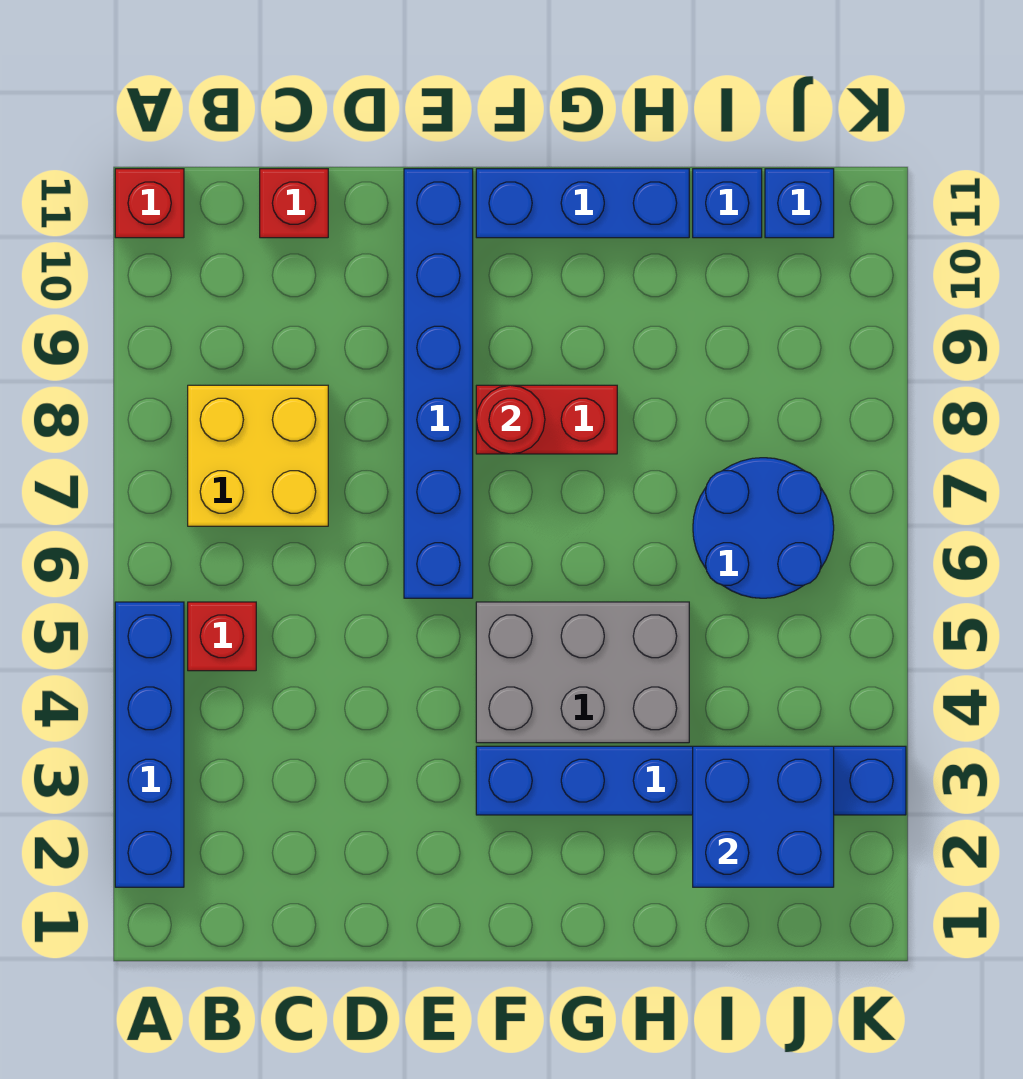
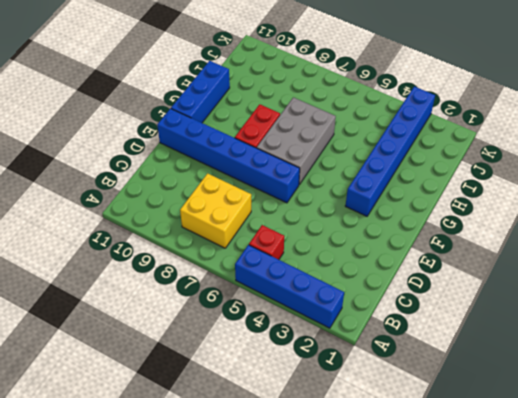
grey 2x3 brick [257,97,336,185] -> grey 2x3 brick moved to [476,602,689,743]
none -> red 1x1 brick [115,169,184,238]
none -> red 1x1 brick [260,169,328,238]
none -> blue 2x2 round brick [693,458,834,598]

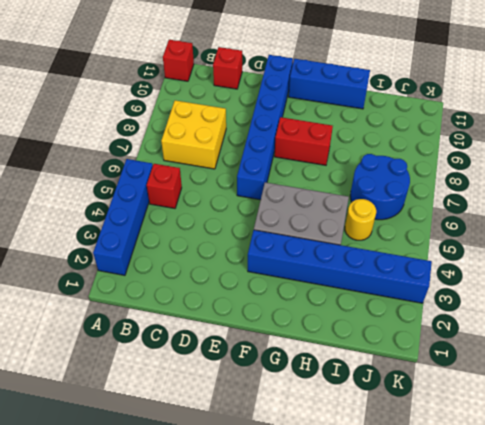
yellow 1x1 round brick [345,199,376,240] -> none
none -> blue 1x1 brick [693,169,762,238]
none -> blue 1x1 brick [765,169,834,238]
none -> red 1x1 round brick [476,385,545,454]

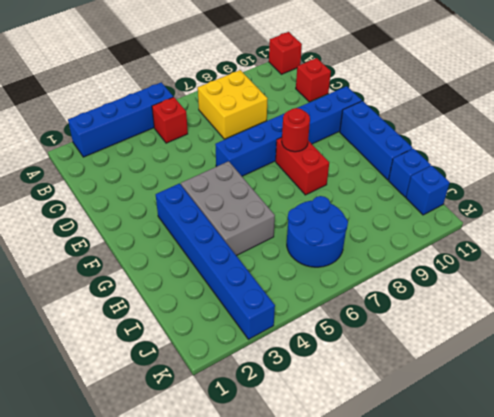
none -> blue 2x2 brick [693,746,834,887]

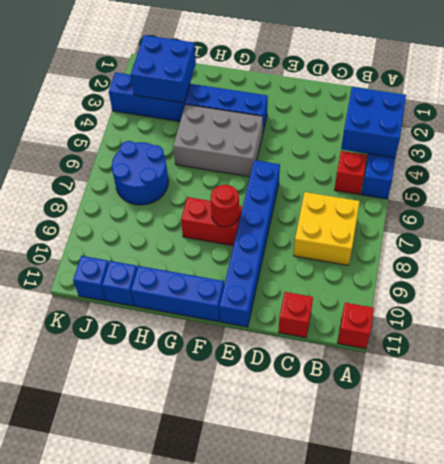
blue 2x2 brick [341,87,406,158] -> none

